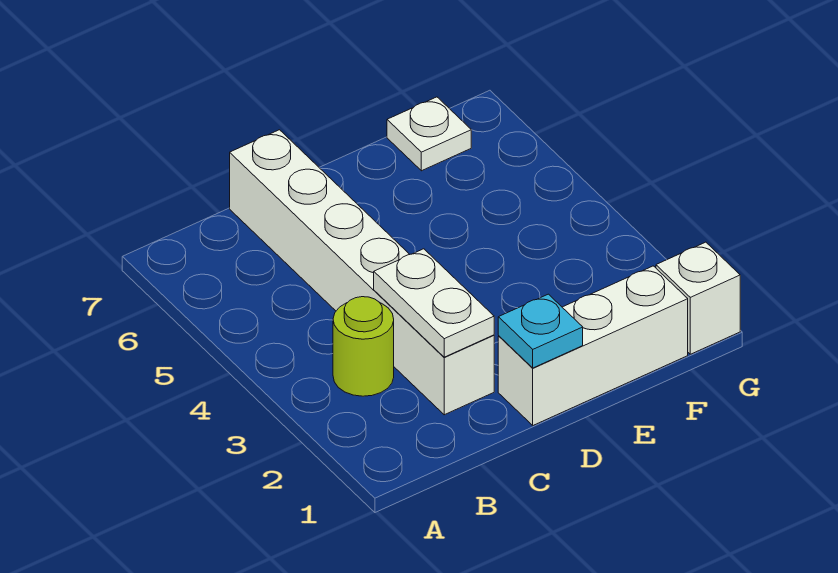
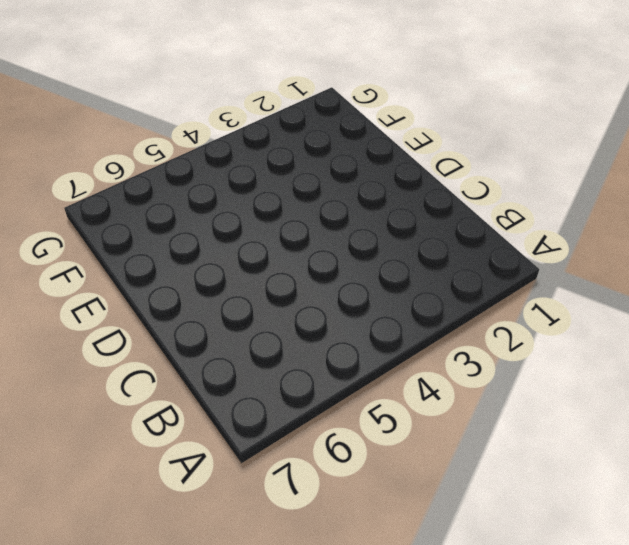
none -> lime 1x1 round brick [333,297,394,396]
none -> white 1x6 brick [230,130,494,415]

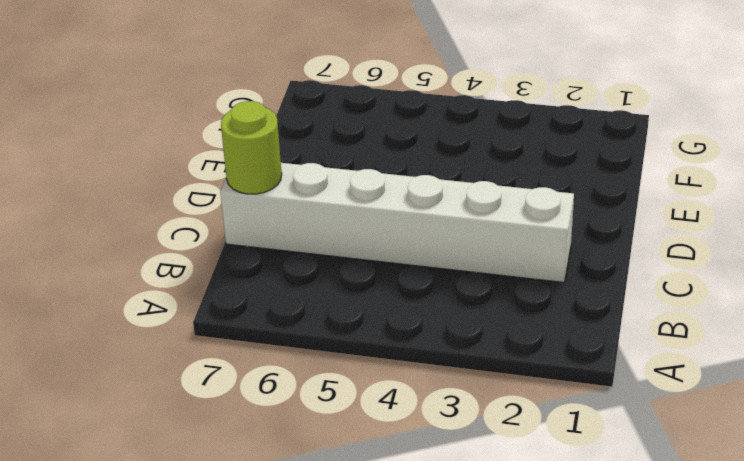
lime 1x1 round brick [221,101,282,194] -> lime 1x1 round brick moved to [333,297,394,396]
none -> white 1x3 brick [498,266,688,425]
none -> white 1x1 plate [387,97,471,171]

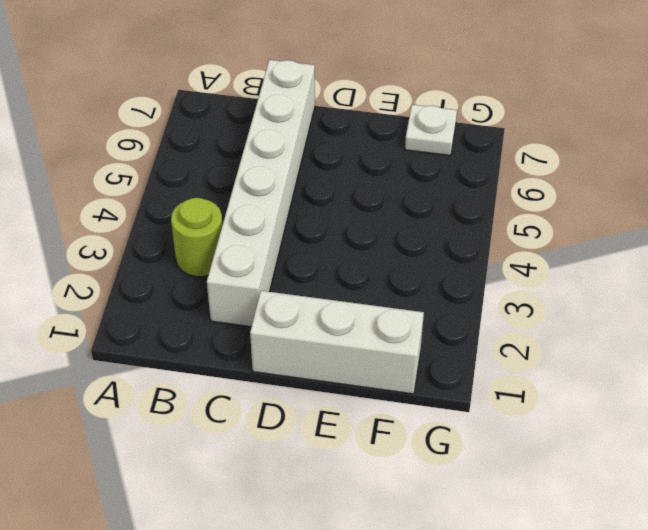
none -> white 1x1 brick [656,242,740,354]
none -> white 1x2 plate [374,249,494,357]

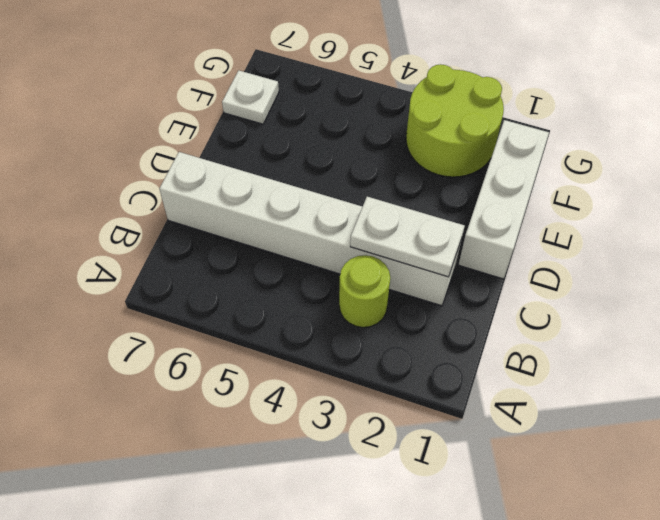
lime 2x2 round brick [406,64,504,177] -> none
none -> white 1x1 brick [656,242,740,354]
none -> cyan 1x1 plate [498,294,583,368]

